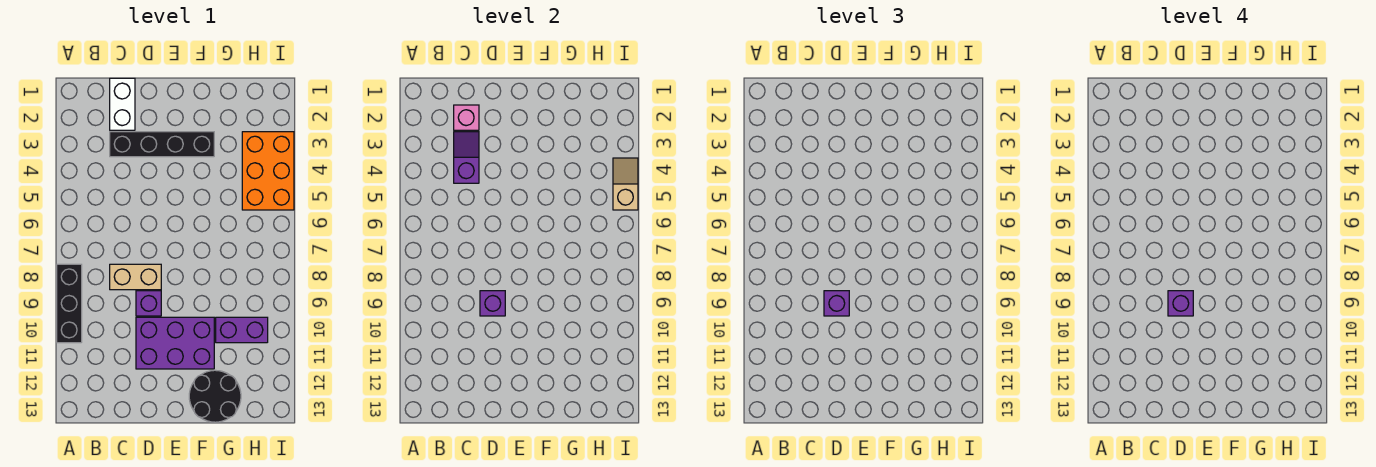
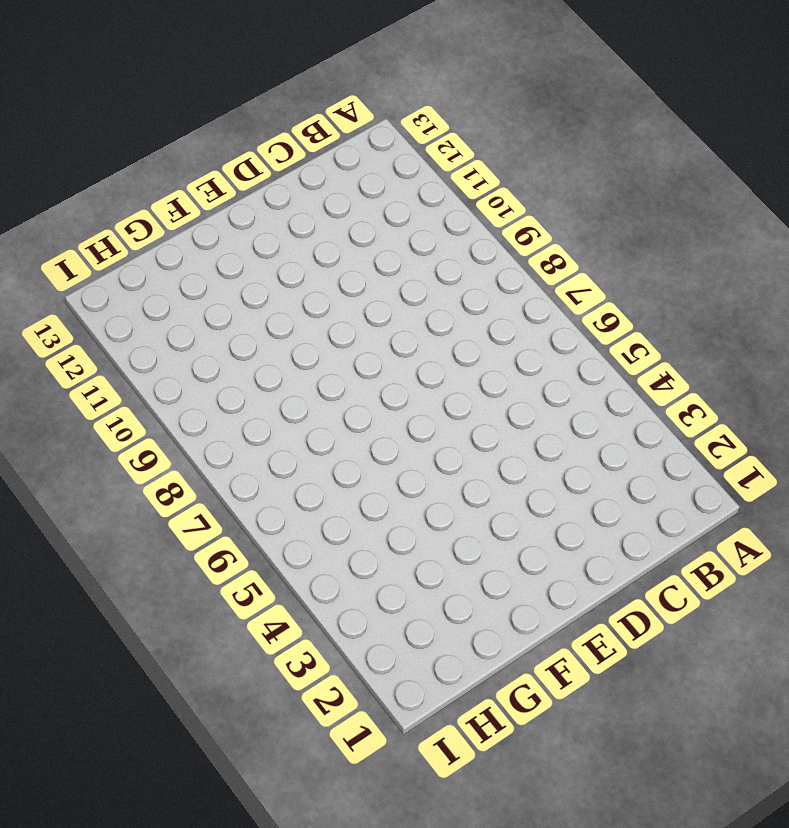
none -> black 1x3 brick [57,264,82,343]
none -> white 1x2 brick [110,78,135,130]
none -> black 1x4 brick [110,132,214,157]

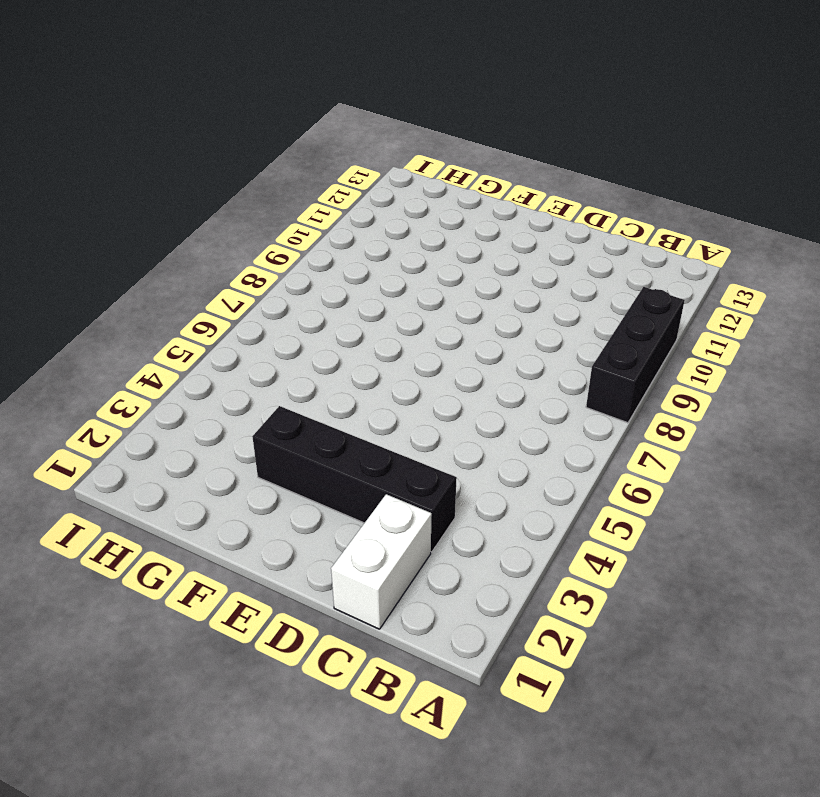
none -> tan 1x2 brick [110,264,161,290]
none -> purple 1x1 brick [136,291,161,316]
none -> purple 2x3 brick [136,317,214,369]

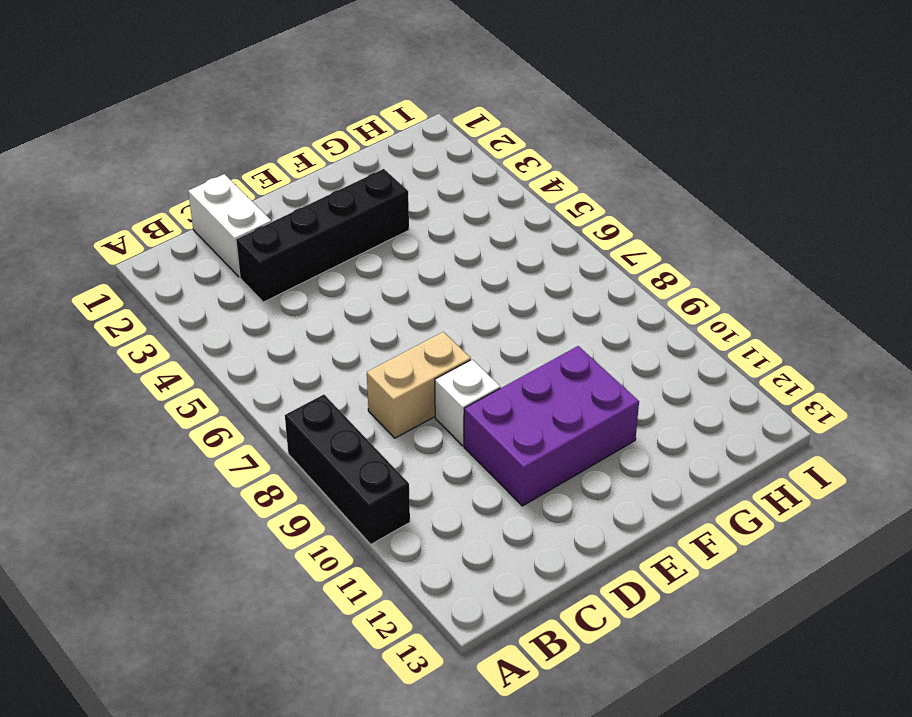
white 1x1 brick [435,360,500,446] -> purple 1x1 brick [136,291,161,316]
none -> black 2x2 round brick [189,370,241,422]
none -> purple 1x2 brick [216,317,268,343]
none -> orange 2x3 brick [242,132,294,210]

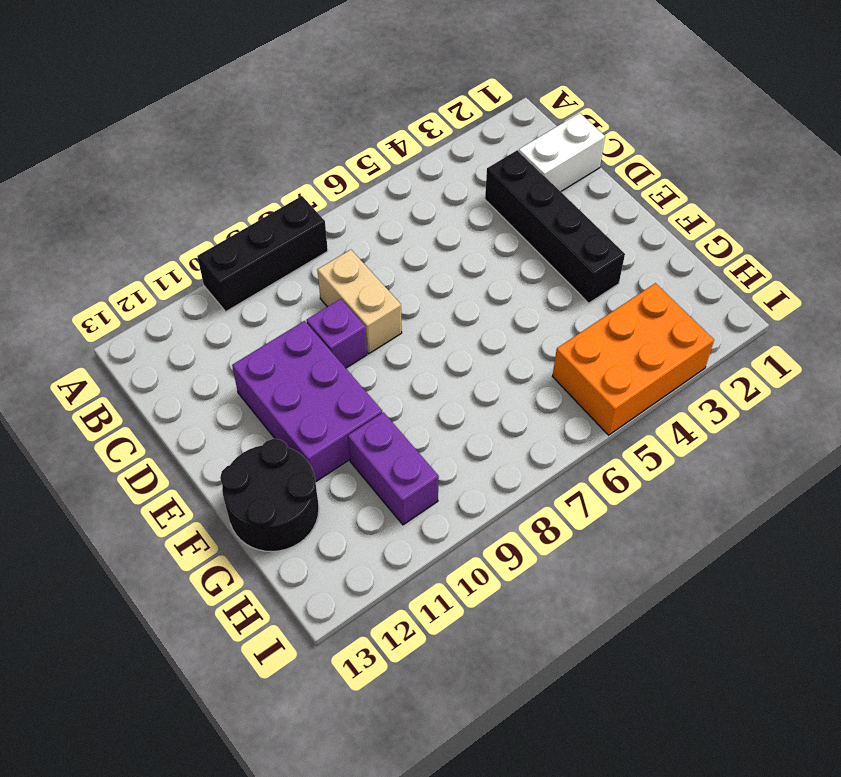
none -> pink 1x1 brick [454,105,479,130]
none -> purple 1x2 slope [454,132,479,183]
none -> purple 1x1 brick [480,291,505,316]

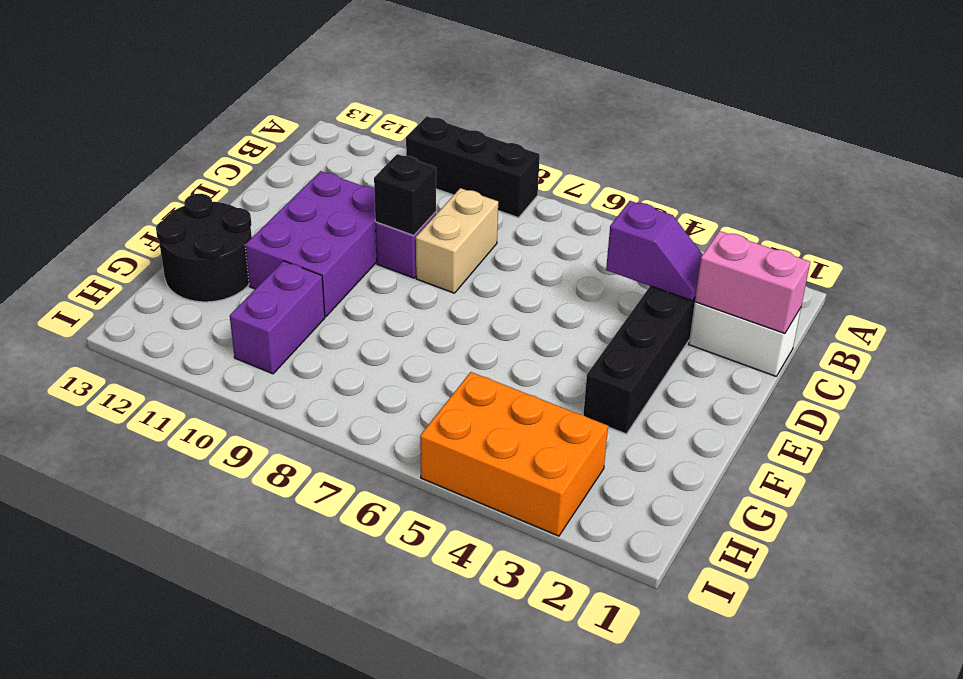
pink 1x2 brick [695,231,810,334] -> pink 1x1 brick [454,105,479,130]
black 1x1 brick [374,154,436,236] -> purple 1x1 brick [480,291,505,316]
none -> tan 1x2 slope [613,158,638,210]
none -> purple 1x1 brick [824,291,849,316]
none -> purple 1x1 brick [1168,291,1193,316]

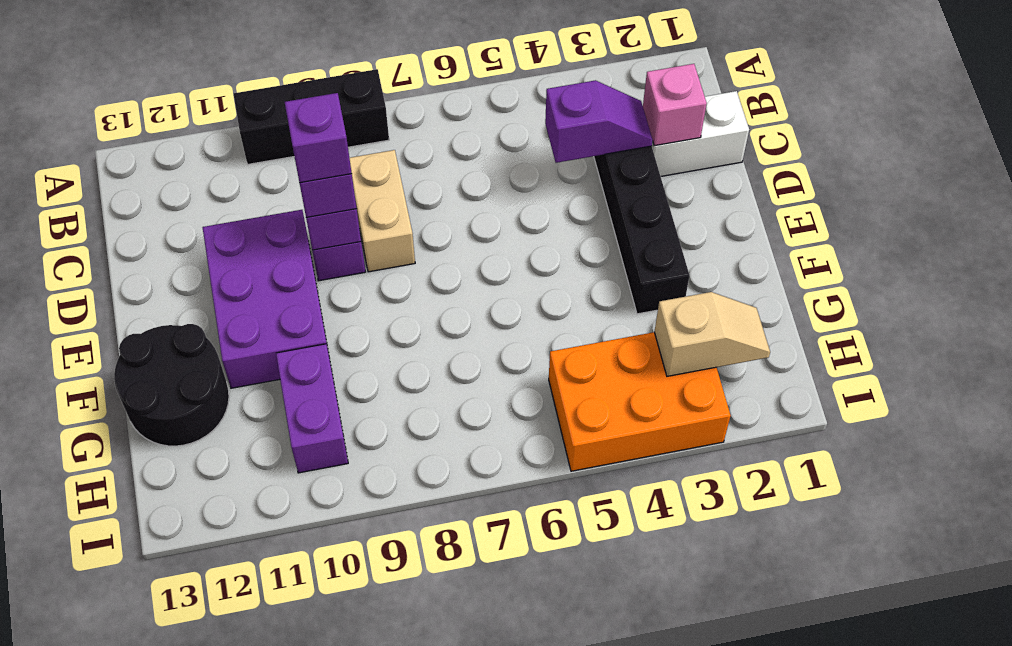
tan 1x2 slope [654,292,770,376] -> tan 1x2 slope moved to [613,158,638,210]

